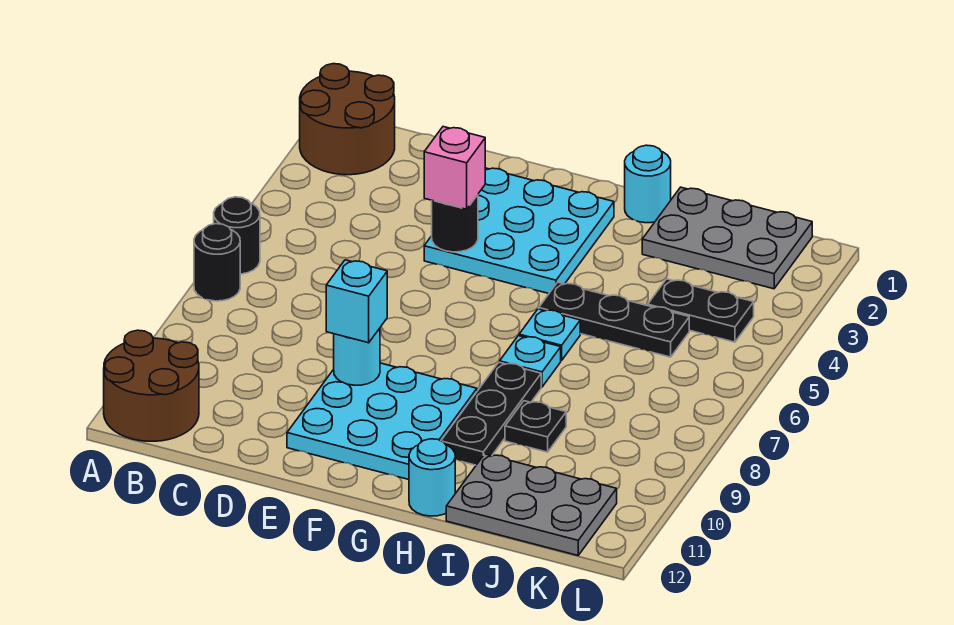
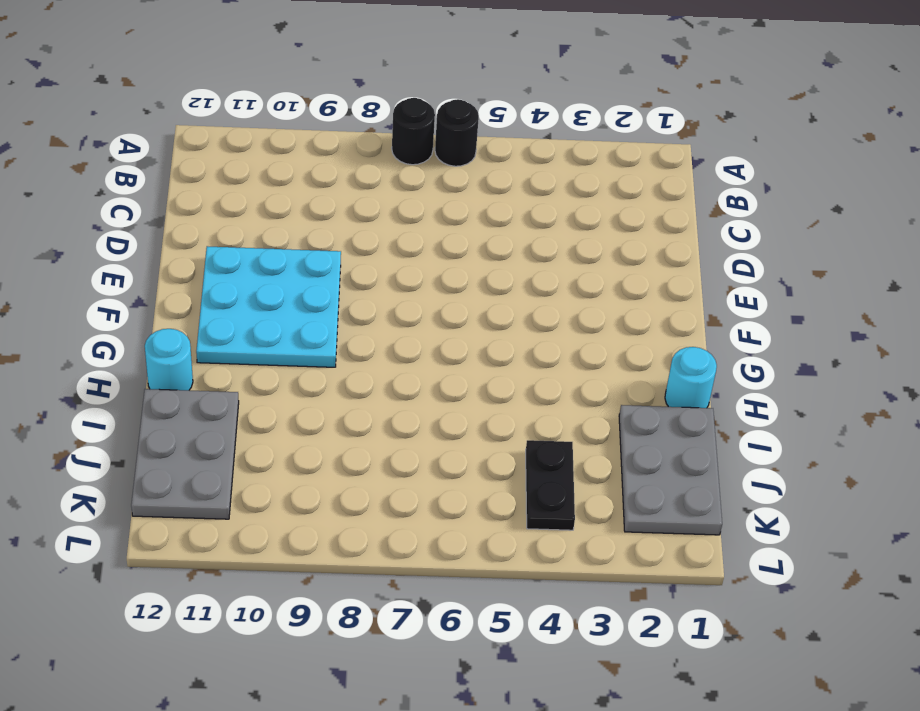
none -> brown 2x2 round brick [300,64,395,175]
none -> brown 2x2 round brick [104,330,199,441]
none -> cyan 3x3 plate [424,168,614,294]

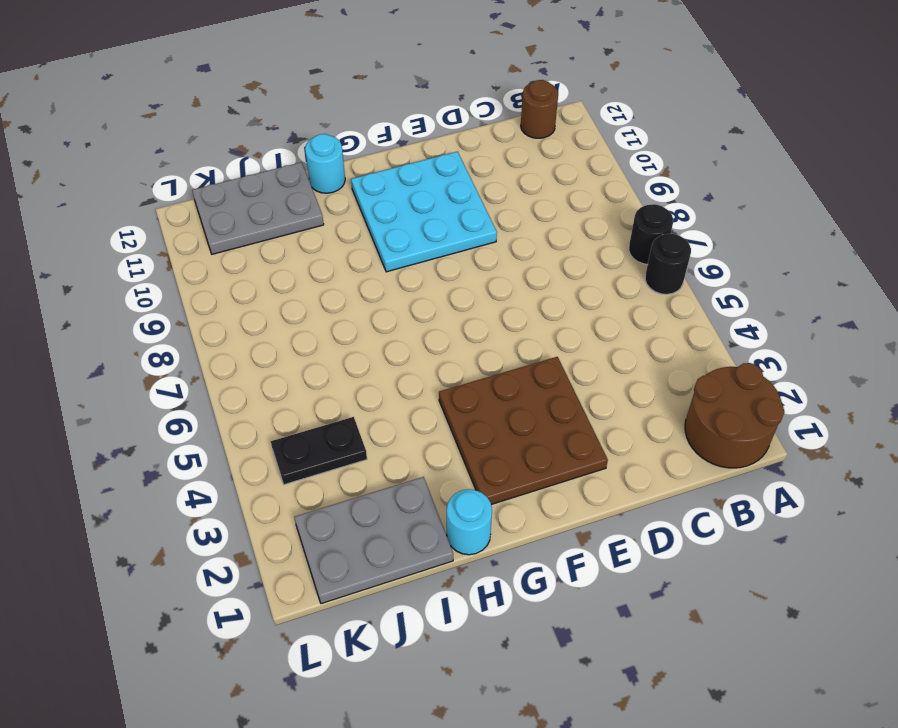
brown 1x1 round brick [521,80,558,138] -> brown 2x2 round brick [104,330,199,441]
brown 3x3 plate [439,357,608,505] -> cyan 3x3 plate [424,168,614,294]
none -> black 1x3 plate [539,282,689,357]
none -> cyan 1x1 plate [519,309,580,360]
none -> cyan 1x1 plate [500,336,561,387]

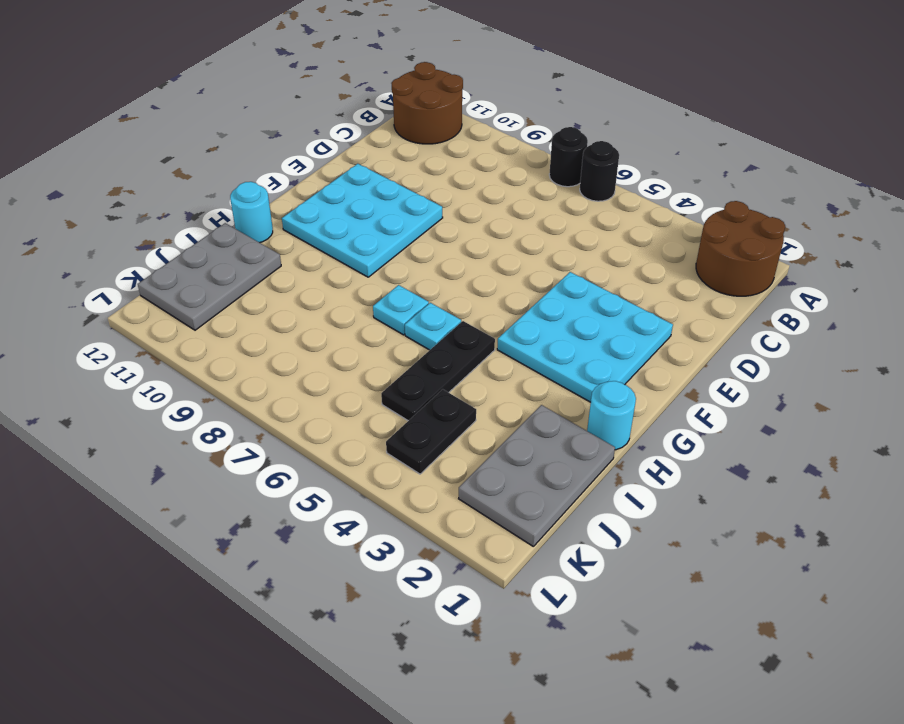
none -> black 1x3 plate [441,362,541,465]
none -> black 1x1 plate [505,401,566,452]
none -> black 1x1 round brick [432,195,478,252]

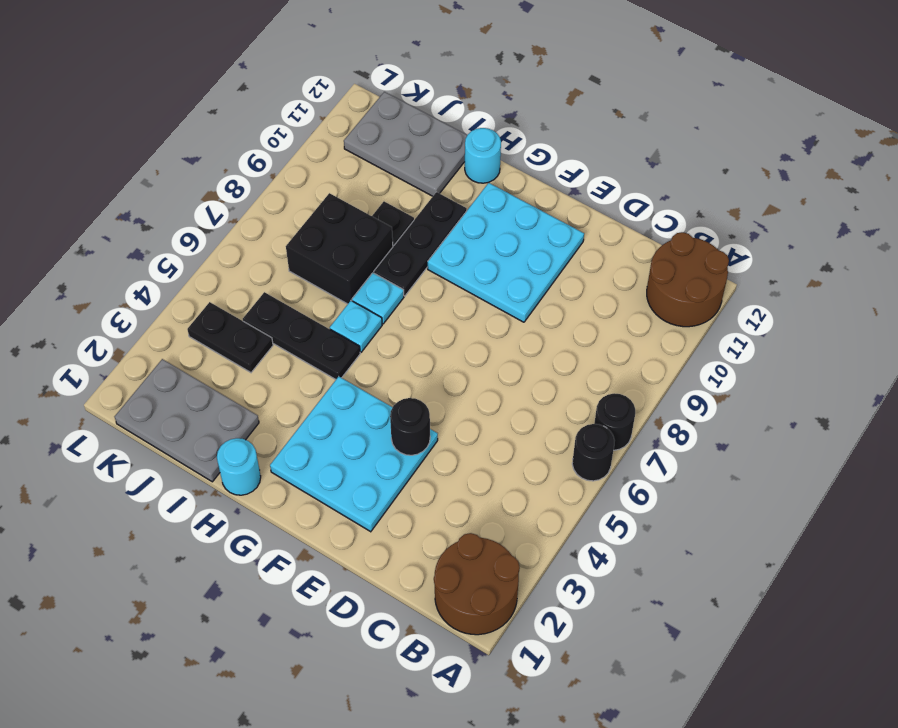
black 2x2 brick [286,193,393,304] -> none
none -> cyan 1x1 round brick [334,328,380,385]
none -> pink 1x1 brick [424,127,485,209]
none -> cyan 1x1 brick [326,260,387,343]

